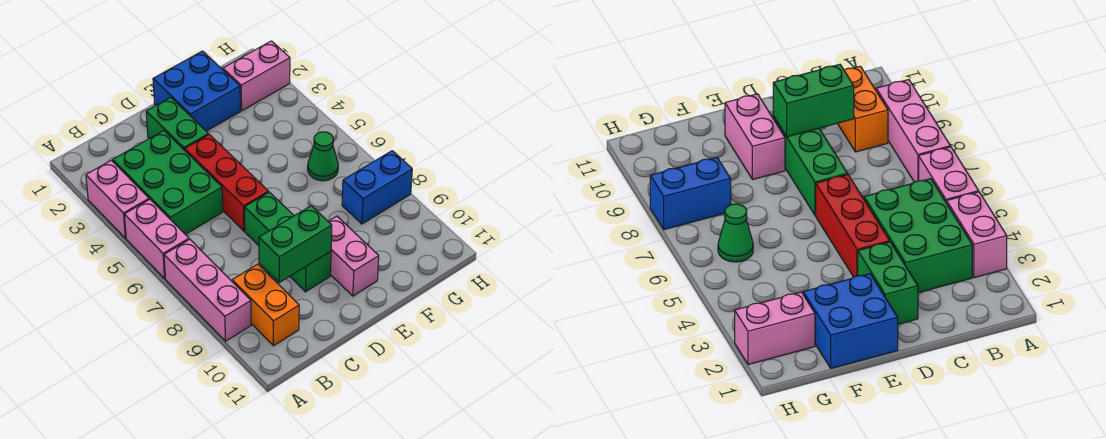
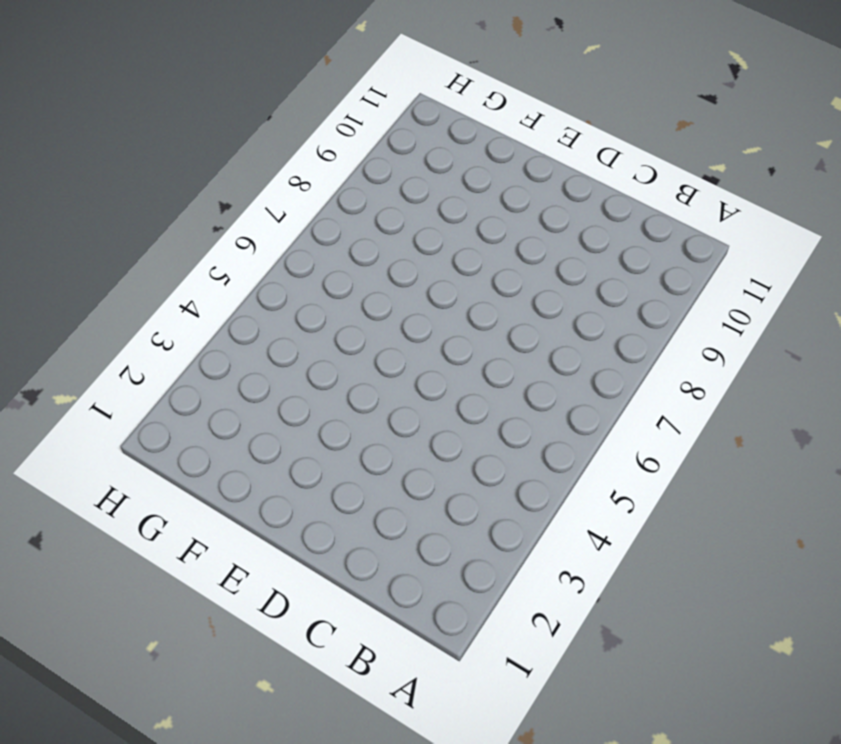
none -> pink 1x2 brick [86,160,149,238]
none -> pink 1x2 brick [124,199,189,278]
none -> pink 1x3 brick [164,239,251,341]

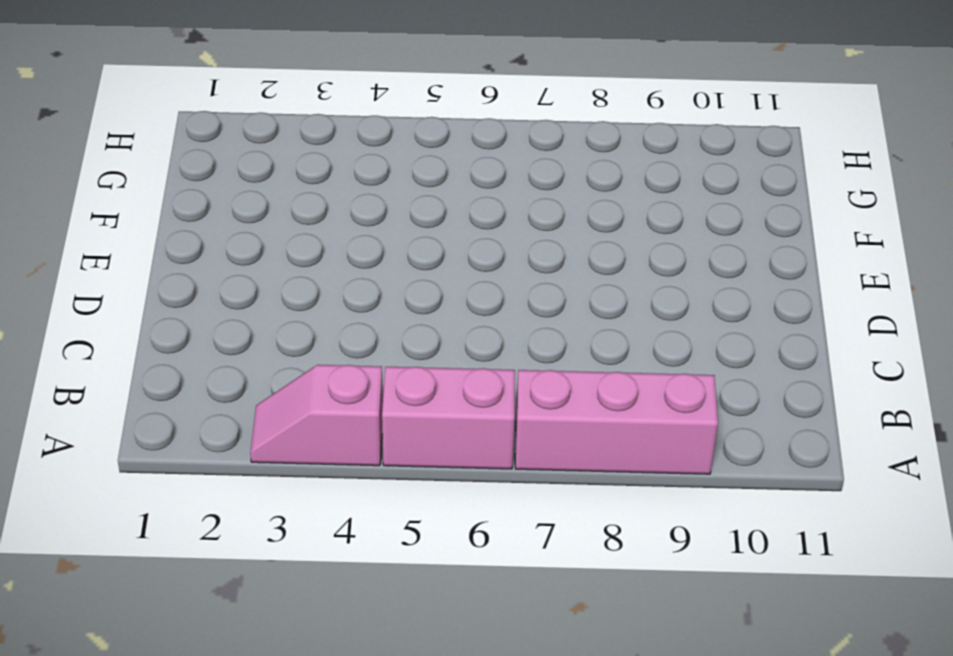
pink 1x2 slope [250,365,383,466] -> pink 1x2 brick [86,160,149,238]
none -> green 2x3 brick [113,131,223,234]
none -> orange 1x2 brick [232,264,299,346]
none -> green 1x2 brick [146,97,209,150]

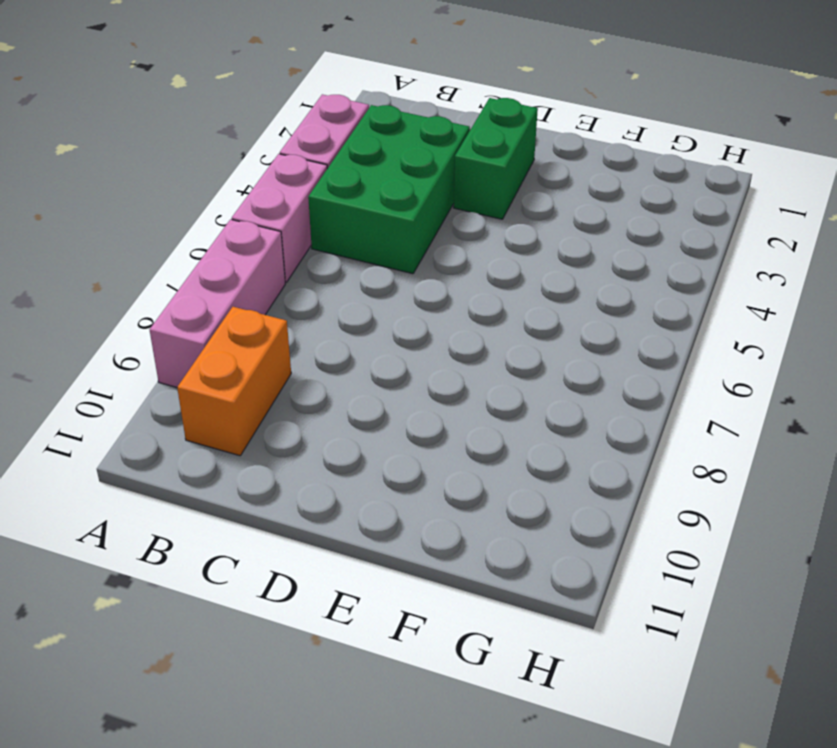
none -> red 1x3 brick [185,135,268,231]
none -> green 1x3 brick [244,192,331,292]
none -> blue 2x2 brick [153,51,240,131]

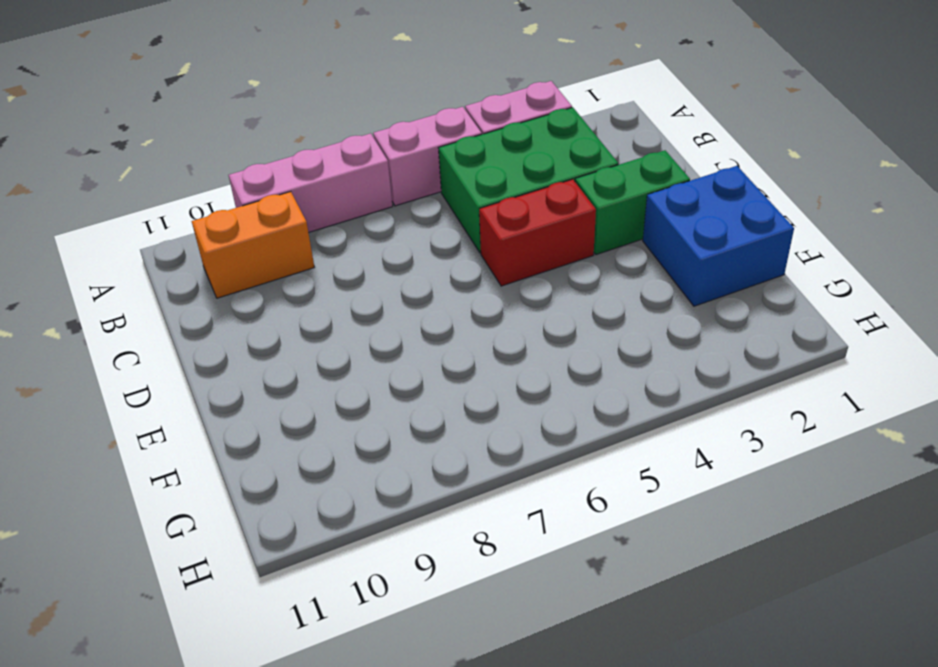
red 1x2 brick [479,179,596,286] -> red 1x3 brick [185,135,268,231]
none -> green 1x3 brick [244,192,331,292]
none -> pink 1x2 brick [328,216,379,296]
none -> pink 1x2 brick [223,41,290,111]

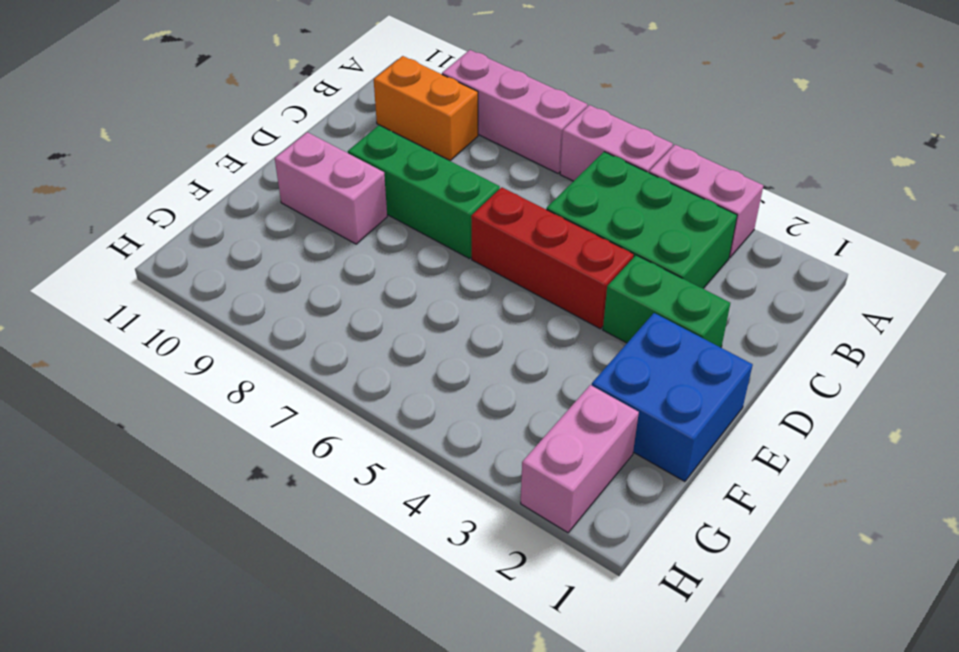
none -> green 1x1 cone [308,132,338,181]
none -> blue 1x2 brick [342,151,412,224]
none -> green 1x2 brick [259,206,332,282]

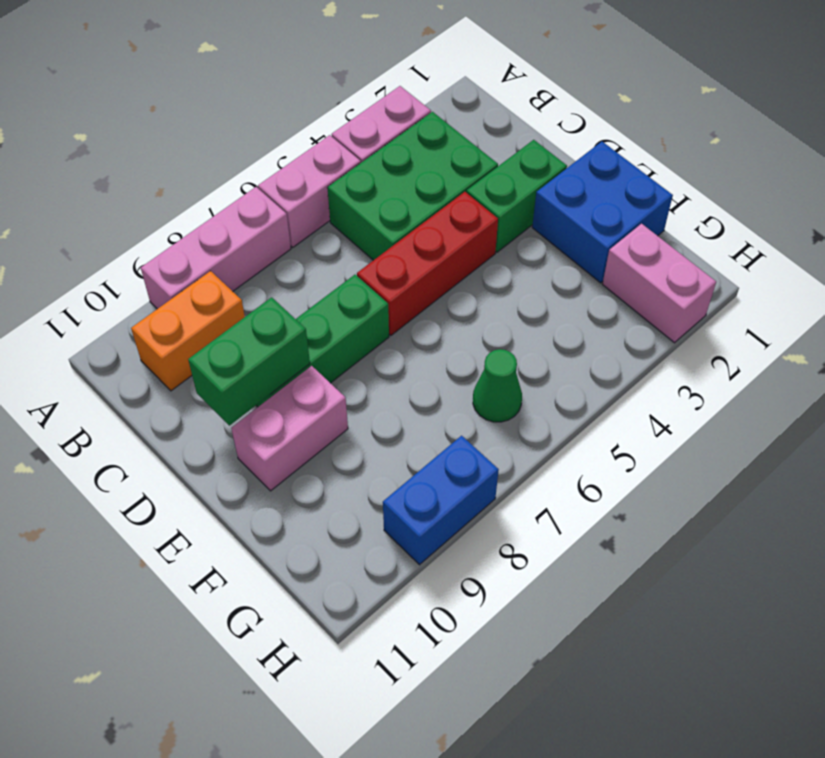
green 1x2 brick [188,297,310,426] -> green 1x2 brick turned to [259,206,332,282]
blue 1x2 brick [383,436,499,565] -> blue 1x2 brick turned to [342,151,412,224]

